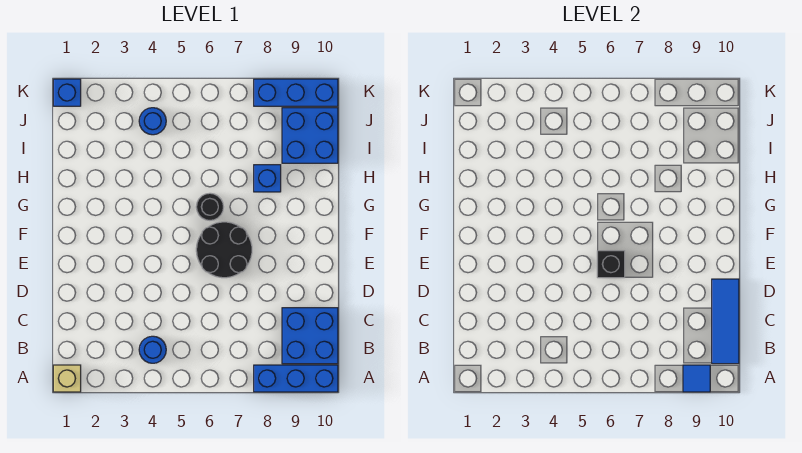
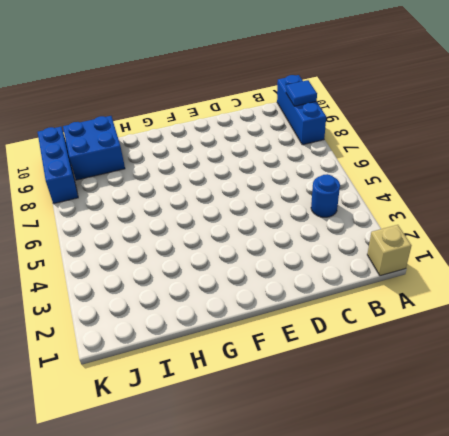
none -> blue 2x2 brick [282,308,338,364]
none -> black 2x2 round brick [196,222,252,278]
none -> black 1x1 round brick [196,193,223,220]

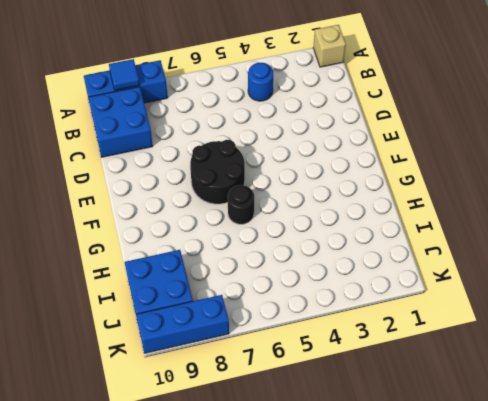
none -> blue 1x1 brick [254,165,281,192]
none -> blue 1x1 round brick [139,108,166,135]
none -> blue 1x1 brick [53,79,81,106]

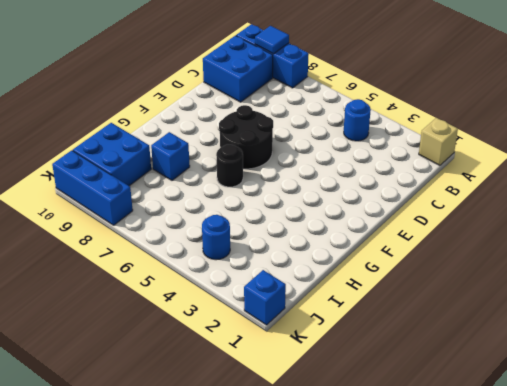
none -> blue 1x3 tile [712,279,739,364]
none -> black 1x1 brick [597,251,625,278]

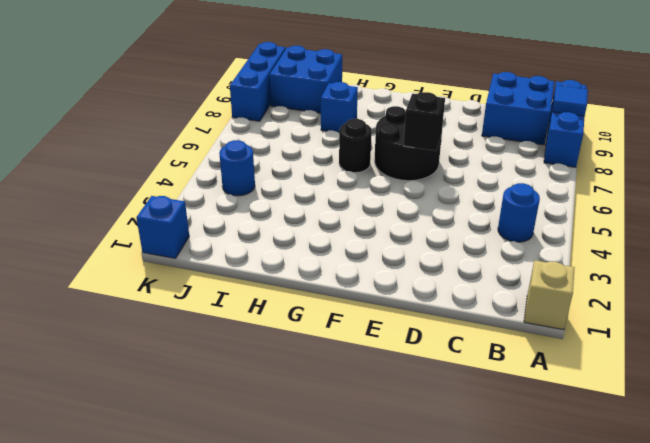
none -> blue 1x3 tile [712,279,739,364]

